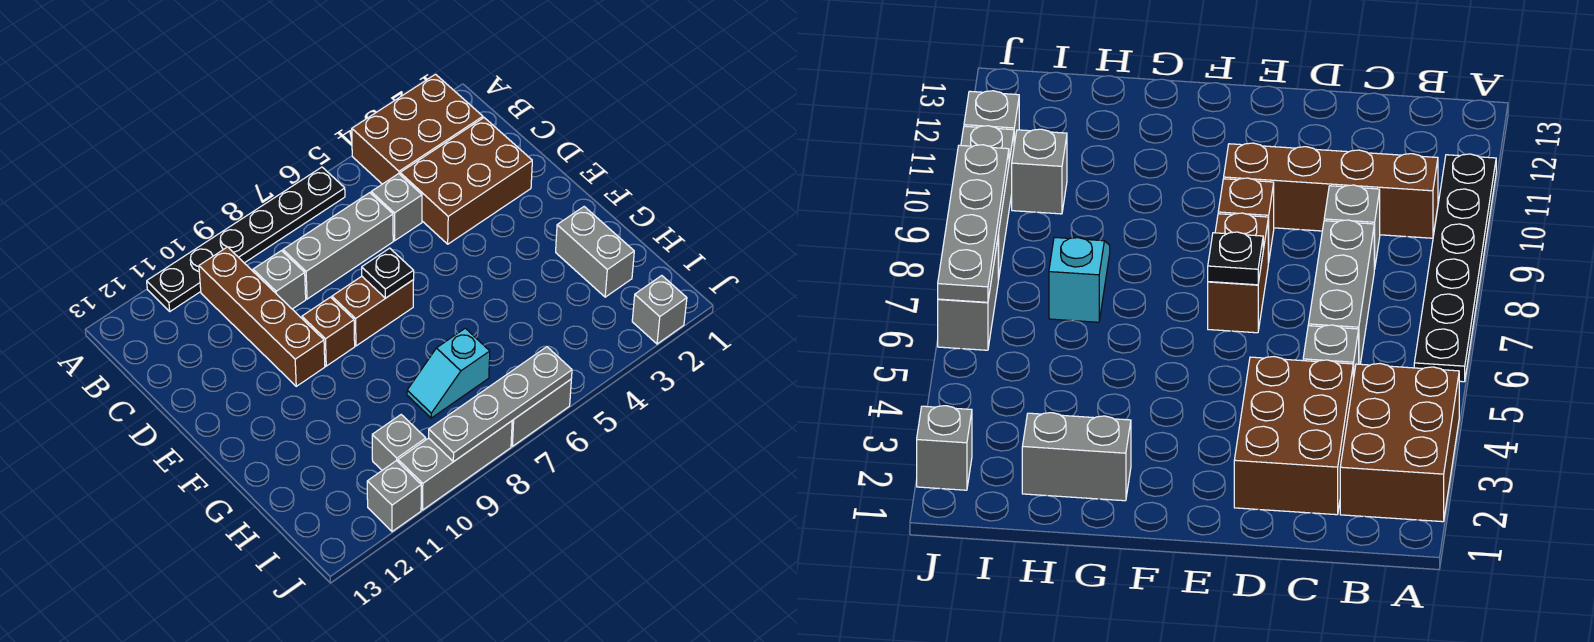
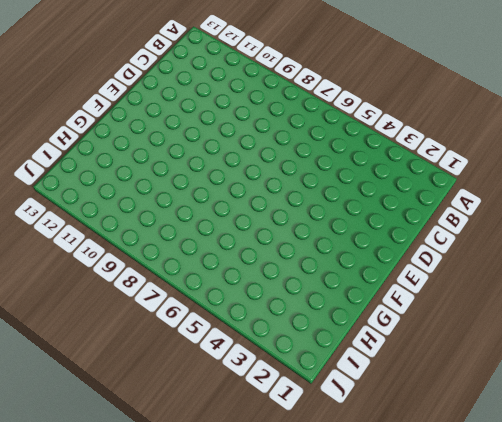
none -> brown 2x3 brick [352,74,483,184]
none -> black 1x6 plate [147,167,345,311]
none -> brown 1x4 brick [199,247,325,386]

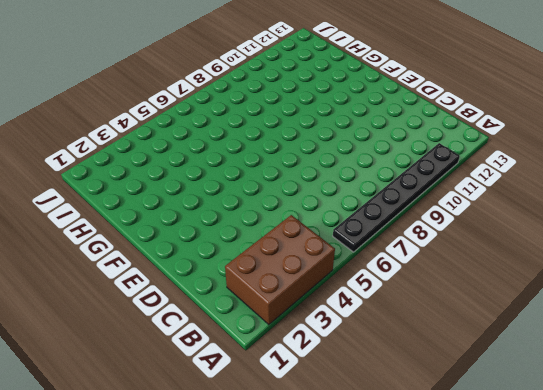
none -> brown 1x4 brick [199,247,325,386]
none -> brown 2x3 brick [400,118,532,244]
none -> grey 1x1 brick [371,174,422,241]

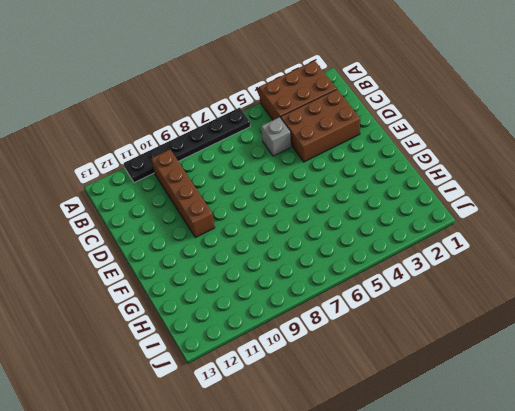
none -> grey 1x3 brick [283,193,393,299]
none -> grey 1x1 brick [253,251,306,309]
none -> brown 1x2 brick [332,276,413,346]

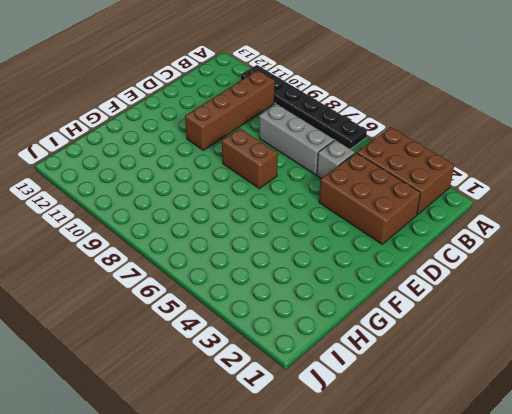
none -> grey 1x1 brick [253,251,306,309]
none -> brown 1x1 brick [302,297,355,366]
none -> grey 1x2 brick [556,207,634,297]

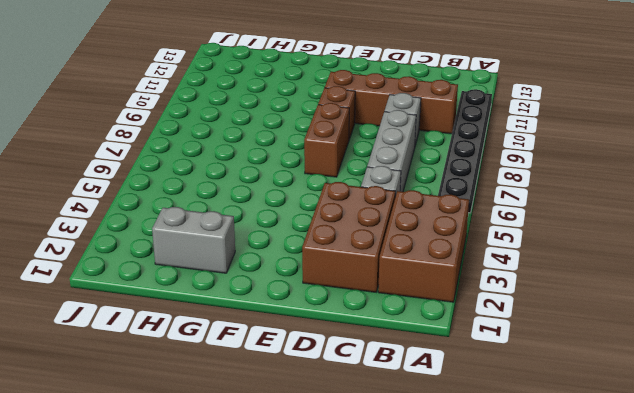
none -> cyan 1x2 slope [407,328,490,418]
none -> grey 1x1 brick [372,415,426,470]
none -> grey 1x1 brick [632,276,687,344]

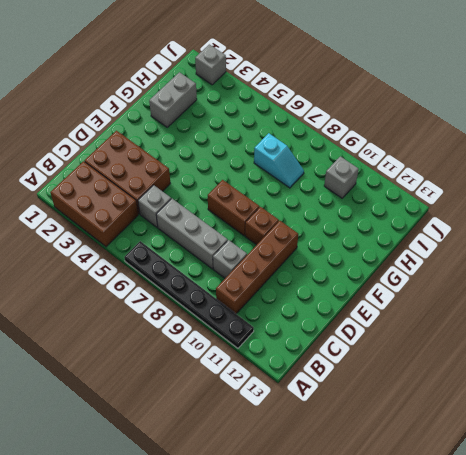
none -> grey 1x2 brick [511,379,571,446]
none -> grey 1x3 brick [398,421,512,510]
none -> grey 1x1 brick [367,461,421,532]

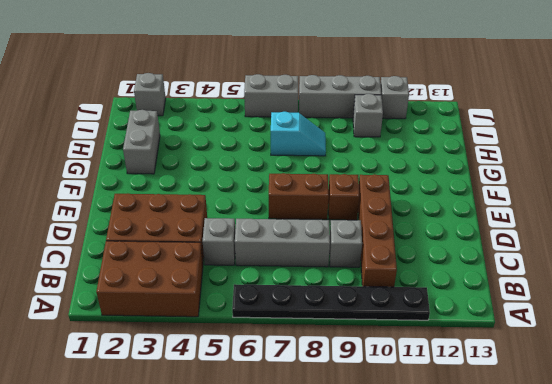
none -> black 1x1 plate [362,248,414,298]
none -> grey 1x4 plate [429,347,572,462]

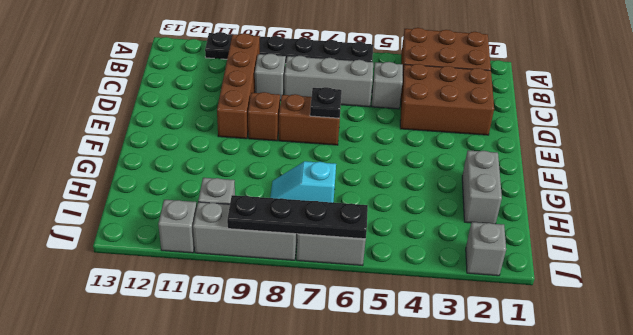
black 1x4 plate [227,195,368,239] -> grey 1x4 plate [429,347,572,462]

